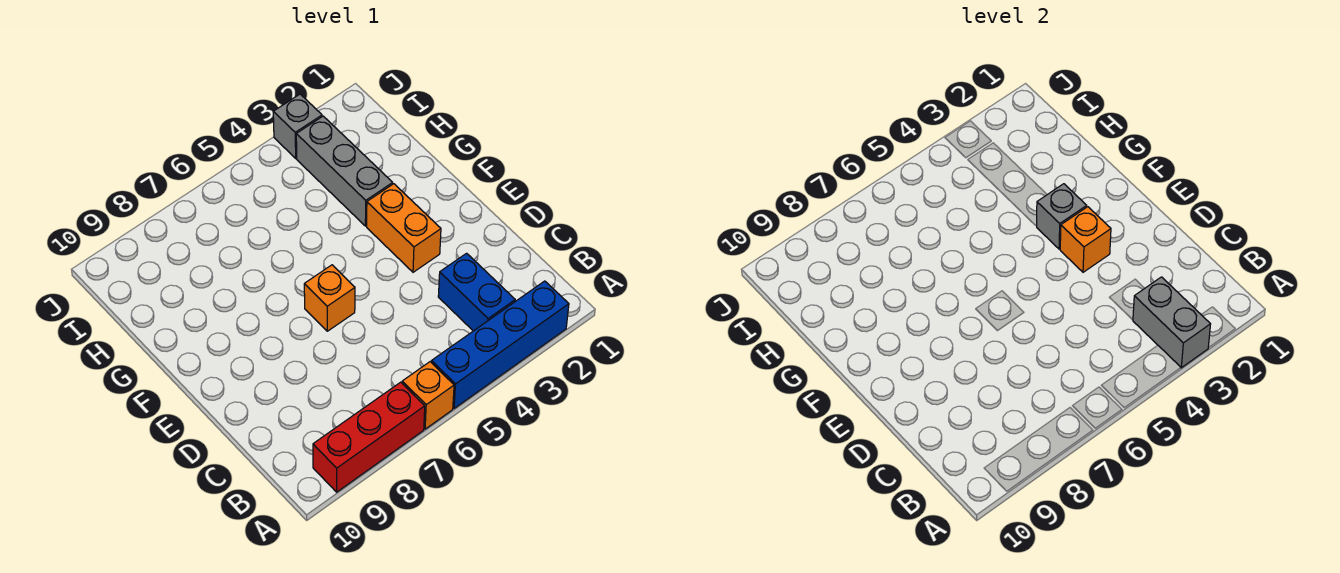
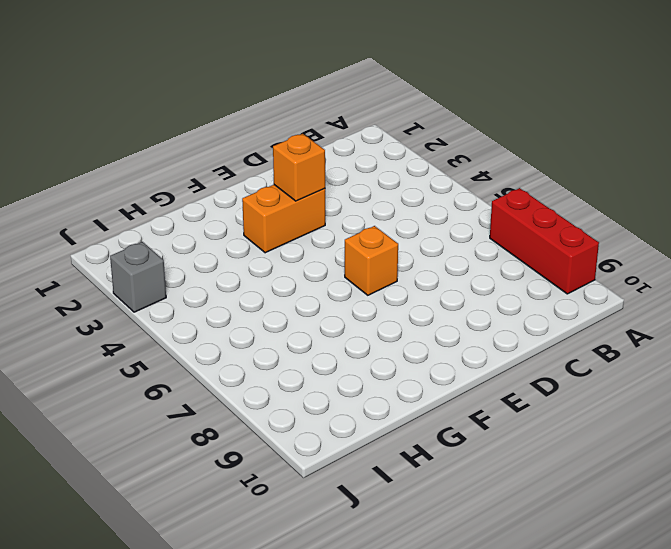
none -> blue 1x4 brick [431,281,569,408]
none -> orange 1x1 brick [402,362,454,429]

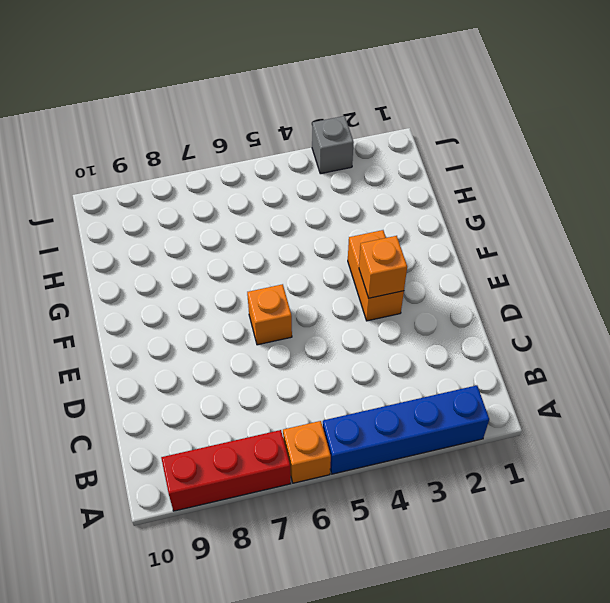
none -> blue 1x2 brick [438,253,515,331]
none -> grey 1x3 brick [296,116,393,226]

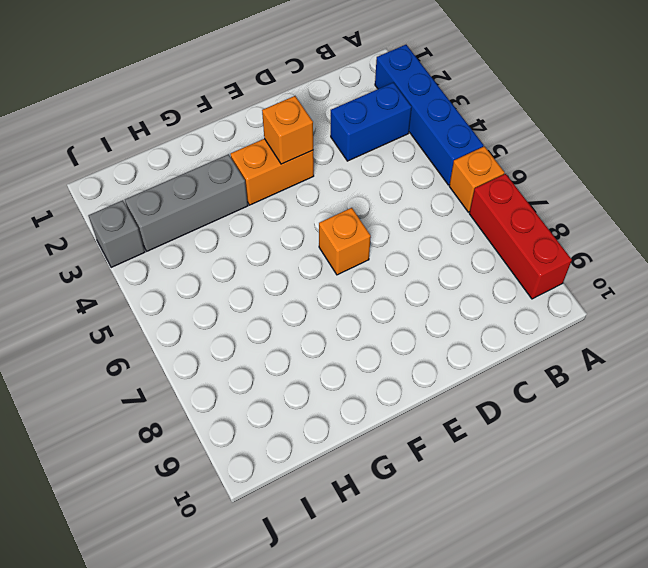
none -> grey 1x2 brick [1133,277,1211,368]
none -> grey 1x1 brick [1037,184,1087,249]

